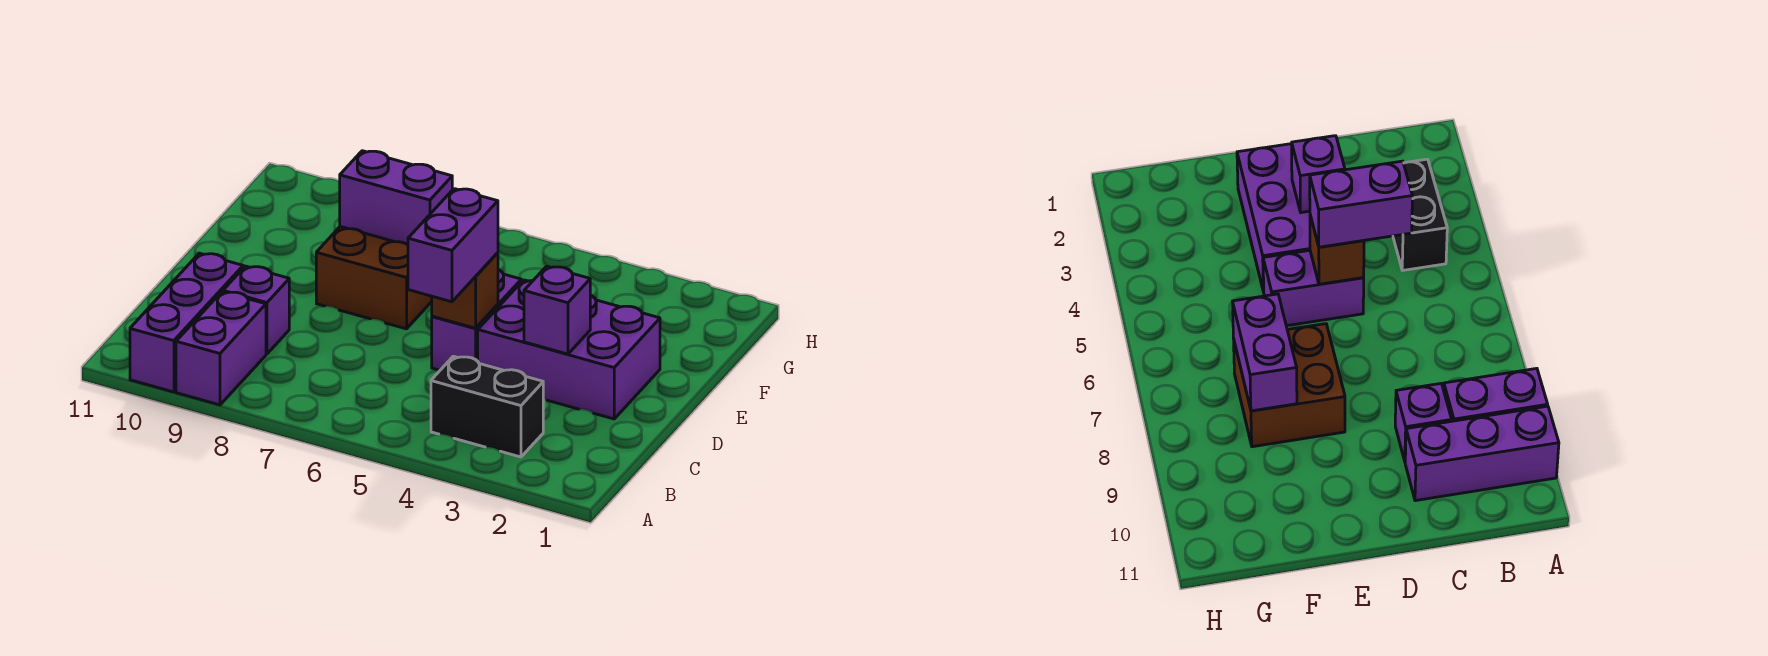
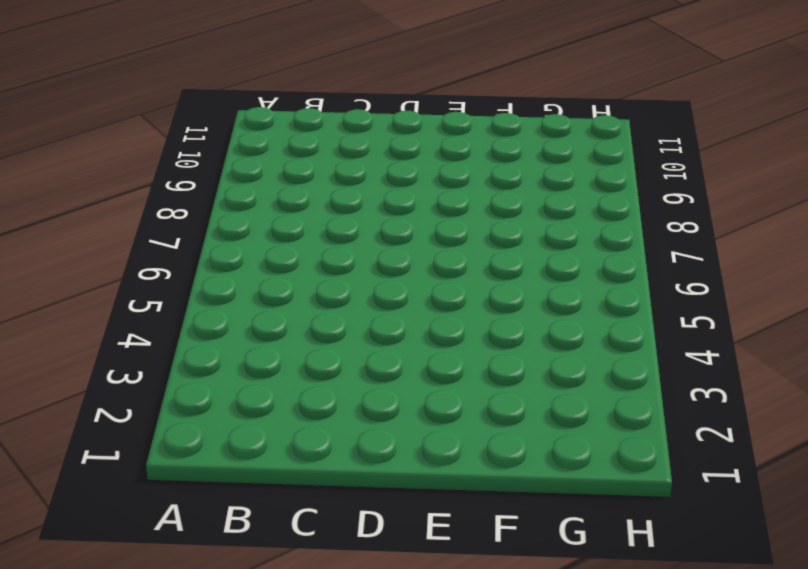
none -> purple 1x2 brick [176,292,266,405]
none -> purple 1x3 brick [130,253,243,392]

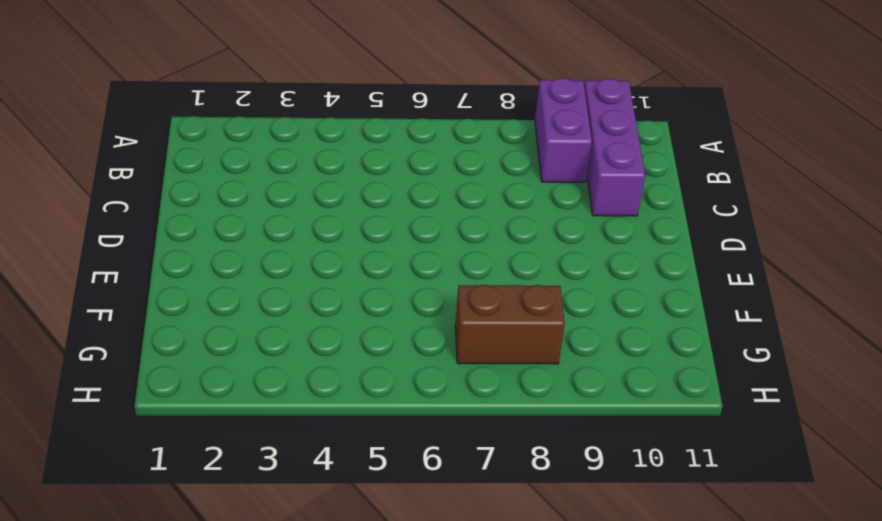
brown 1x2 brick [455,285,565,364] -> none
none -> black 1x2 brick [431,356,543,457]
none -> purple 1x1 brick [223,266,289,354]

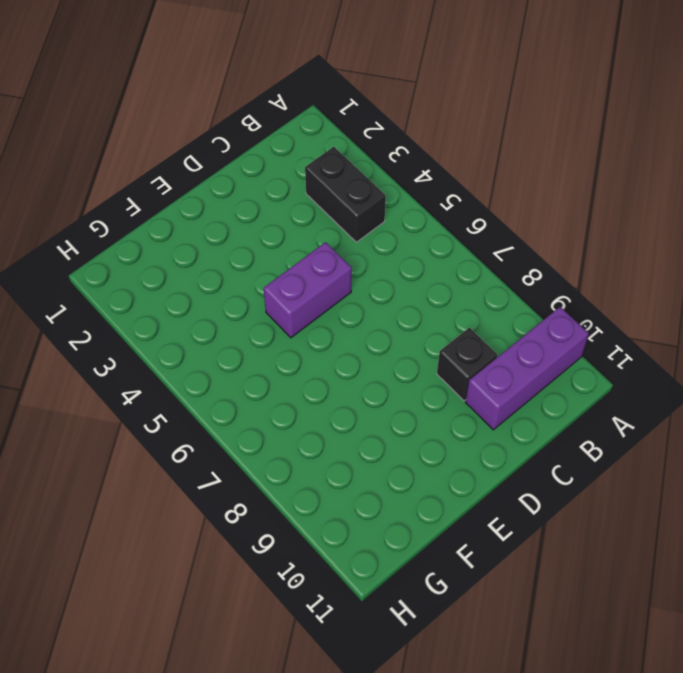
black 1x1 brick [437,328,498,401] -> purple 1x1 brick [223,266,289,354]
none -> purple 1x2 brick [176,292,266,405]
none -> purple 2x3 brick [478,280,660,419]

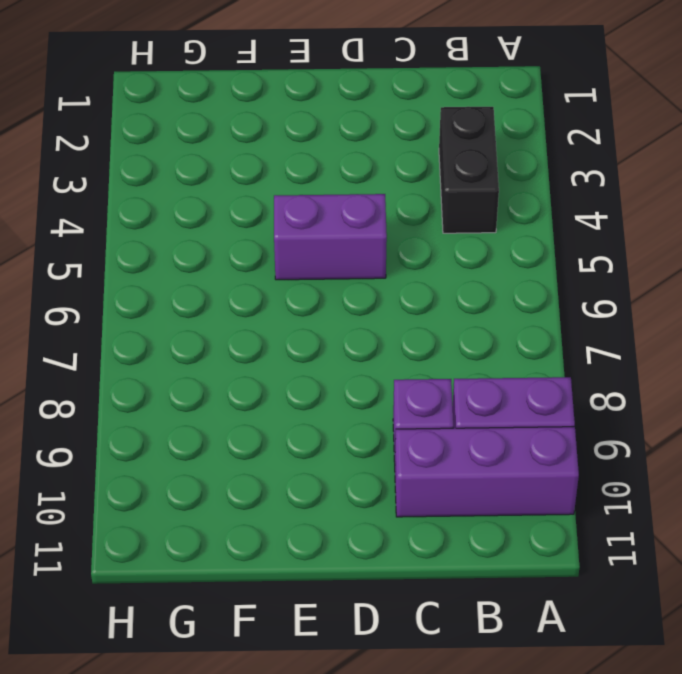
none -> purple 2x3 brick [478,280,660,419]
none -> brown 2x2 brick [316,227,432,329]

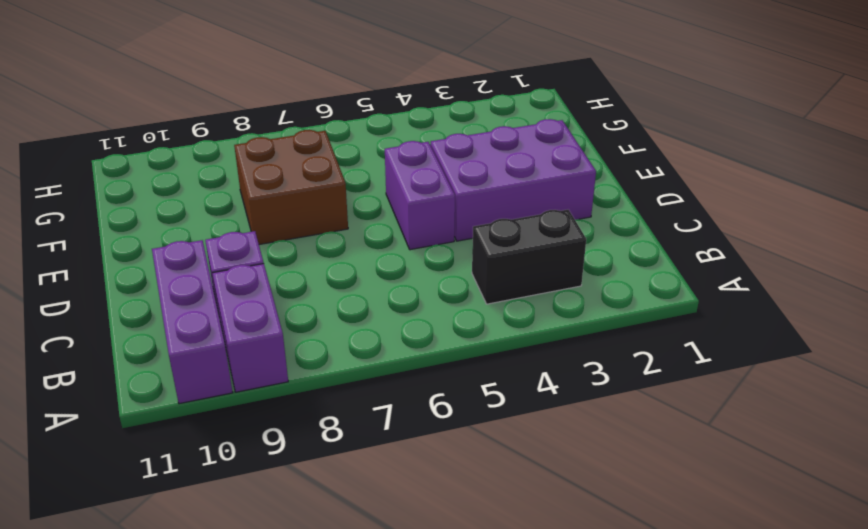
none -> purple 1x1 brick [524,266,590,354]
none -> brown 1x1 brick [432,253,498,328]

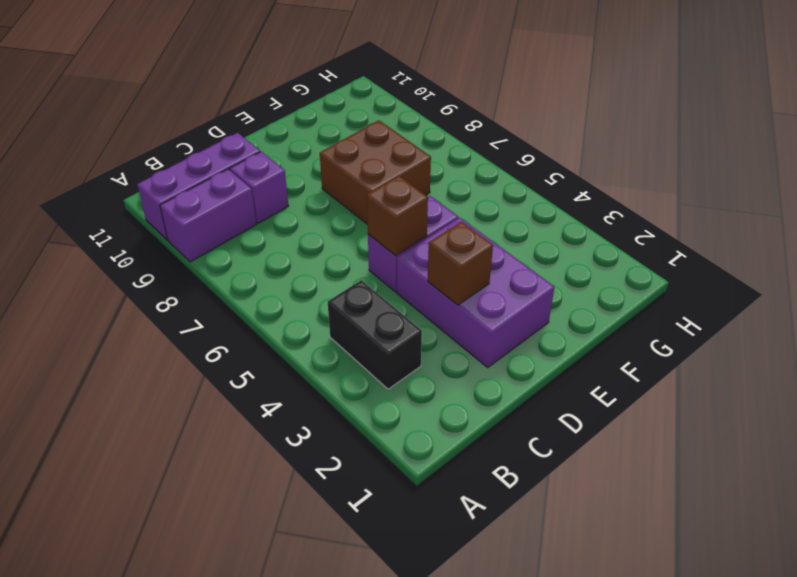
brown 1x1 brick [428,222,493,305] -> purple 1x1 brick [524,266,590,354]
none -> purple 1x2 brick [340,151,452,245]
none -> purple 1x2 brick [408,189,498,302]

